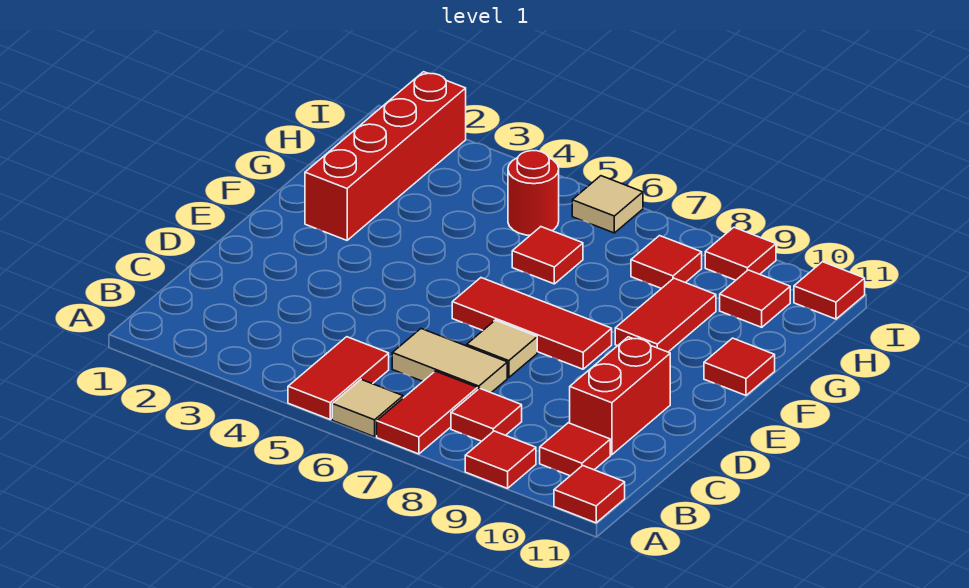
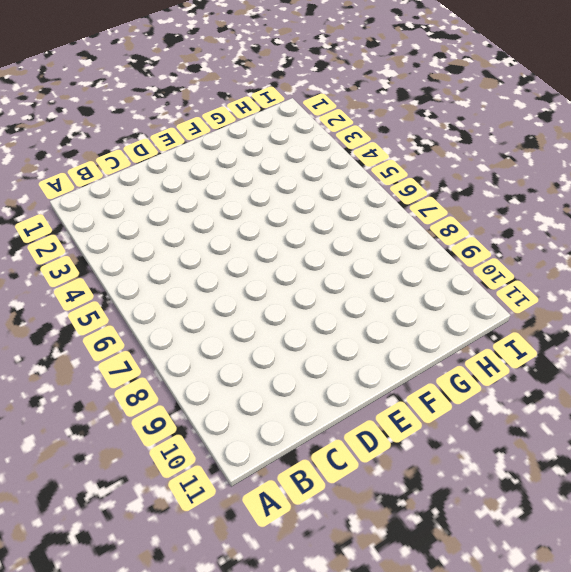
none -> red 1x2 tile [288,337,389,419]
none -> tan 1x1 tile [332,380,403,437]
none -> red 1x2 tile [377,371,477,454]

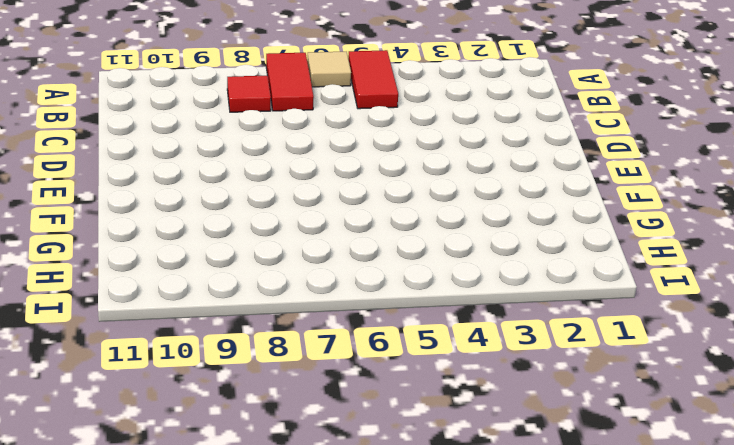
none -> red 1x1 tile [465,431,536,488]
none -> red 1x1 tile [554,466,625,523]
none -> red 1x1 tile [540,423,610,476]

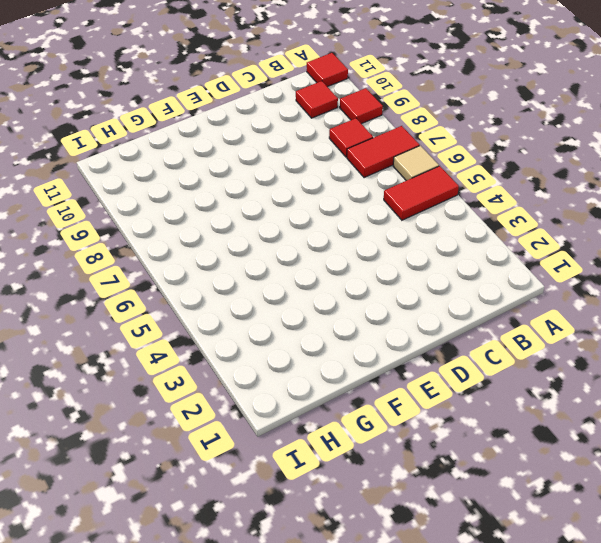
none -> tan 1x2 tile [392,329,507,393]
none -> red 1x2 brick [570,337,670,455]
none -> tan 1x1 tile [467,320,537,378]

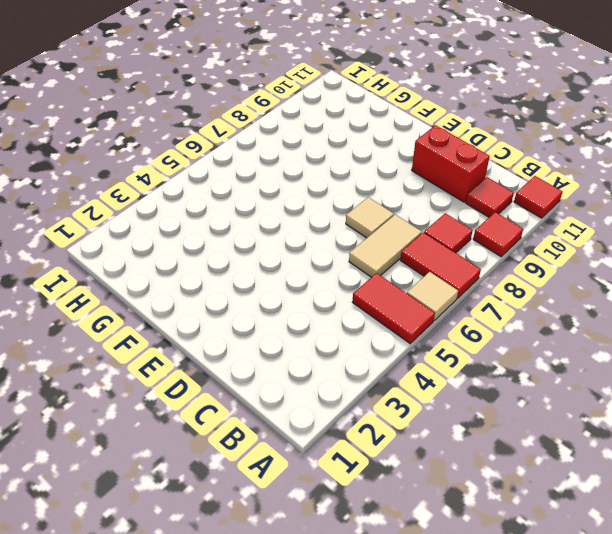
none -> red 1x3 tile [452,278,612,369]
none -> red 1x4 brick [305,72,466,240]
none -> red 1x2 tile [615,278,716,352]

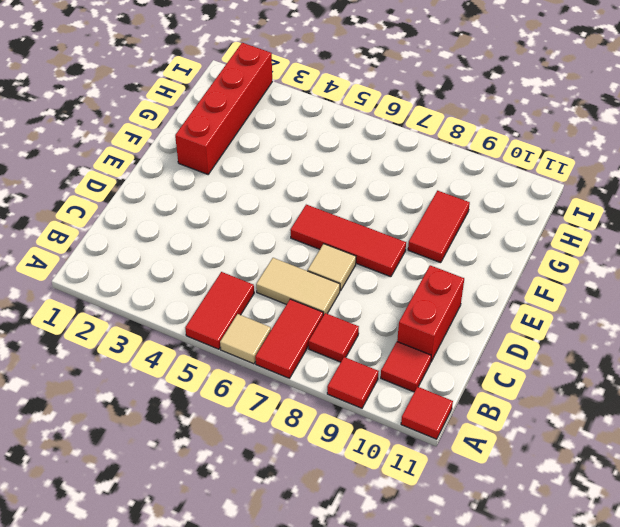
none -> red 1x1 tile [704,338,775,395]
none -> red 1x1 tile [512,227,583,284]
none -> red 1x1 round brick [508,151,559,235]

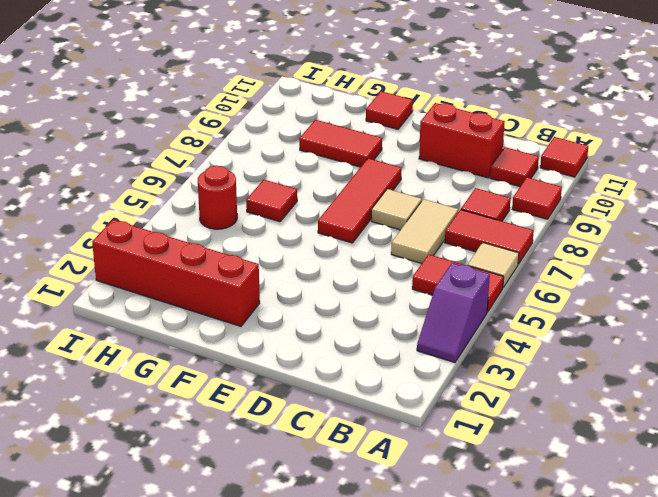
purple 1x2 slope [417,263,490,362] -> none
none -> red 1x1 tile [631,236,702,289]
none -> red 1x1 tile [720,270,790,327]
none -> tan 1x1 tile [572,176,643,233]

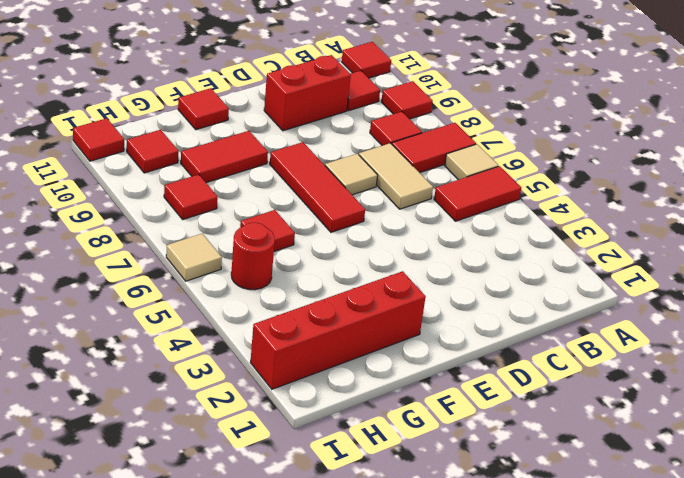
none -> red 1x1 tile [705,227,776,280]

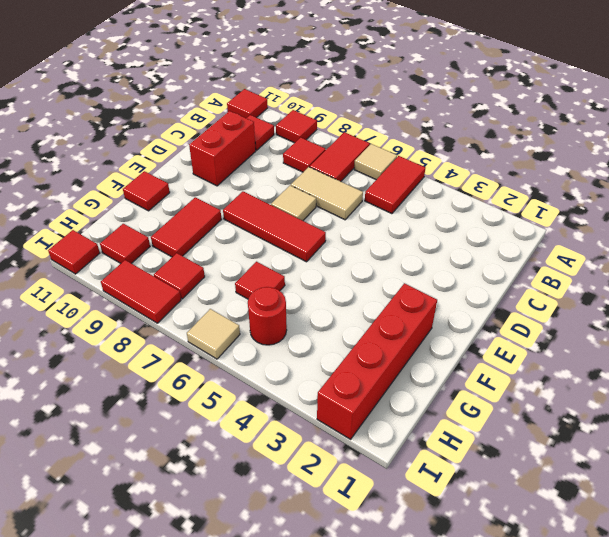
red 1x2 tile [101,260,181,323] -> red 1x1 tile [705,227,776,280]

